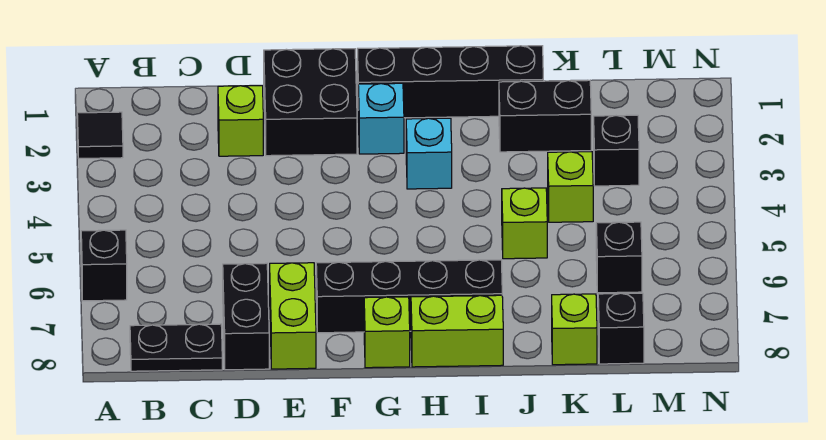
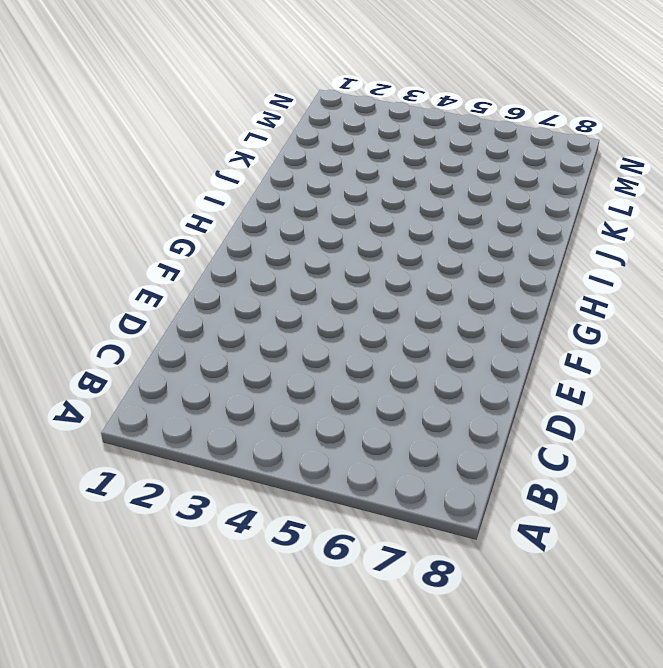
none -> black 1x1 tile [77,112,123,158]
none -> black 1x1 brick [81,230,127,301]
none -> black 1x2 plate [130,324,222,371]

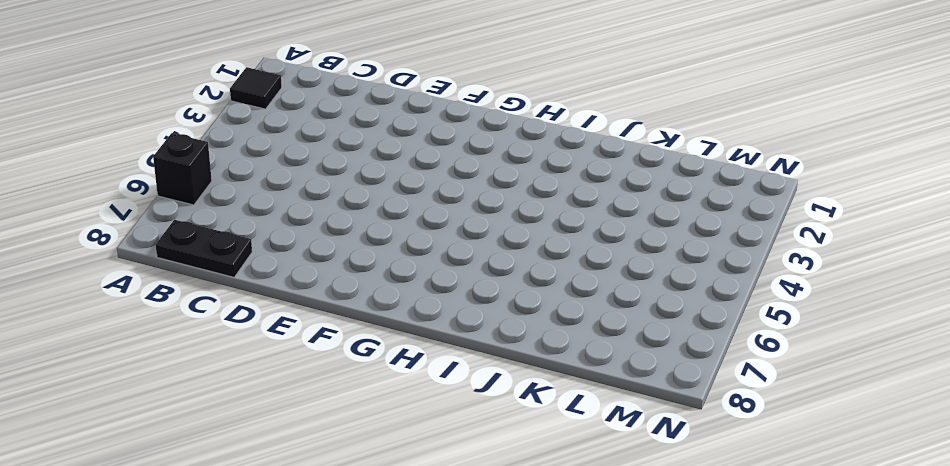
none -> lime 1x1 brick [218,86,263,156]
none -> black 1x2 brick [223,263,269,370]
none -> black 2x2 brick [264,49,357,156]

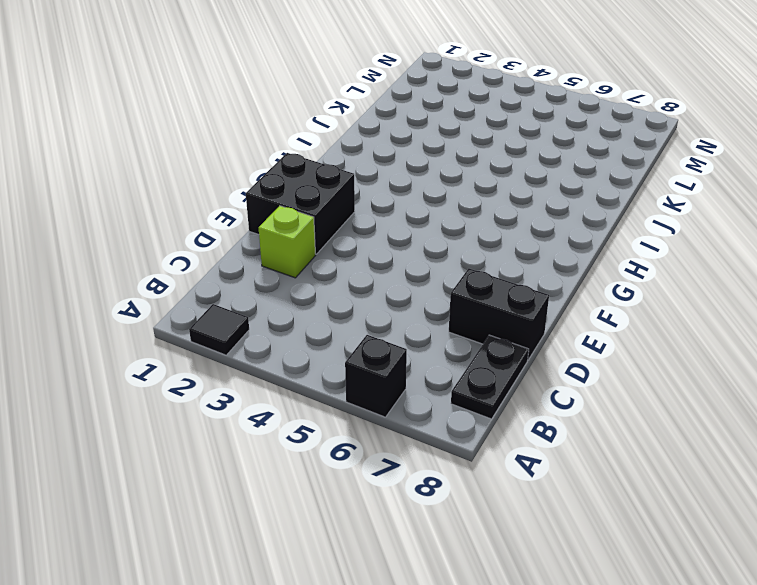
none -> lime 1x2 brick [270,263,316,369]
none -> black 1x4 brick [316,260,502,333]
none -> black 1x4 brick [357,46,543,118]

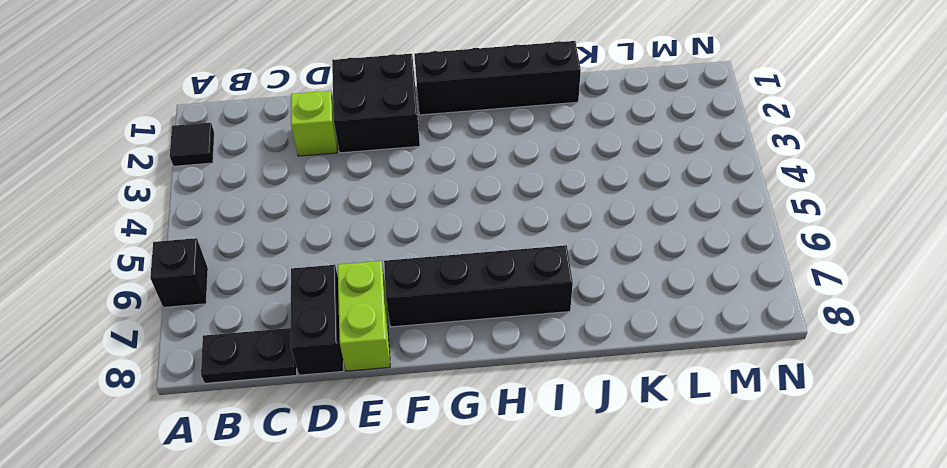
none -> cyan 1x1 brick [358,83,404,154]
none -> lime 1x1 brick [364,297,410,368]
none -> cyan 1x1 brick [406,118,452,189]

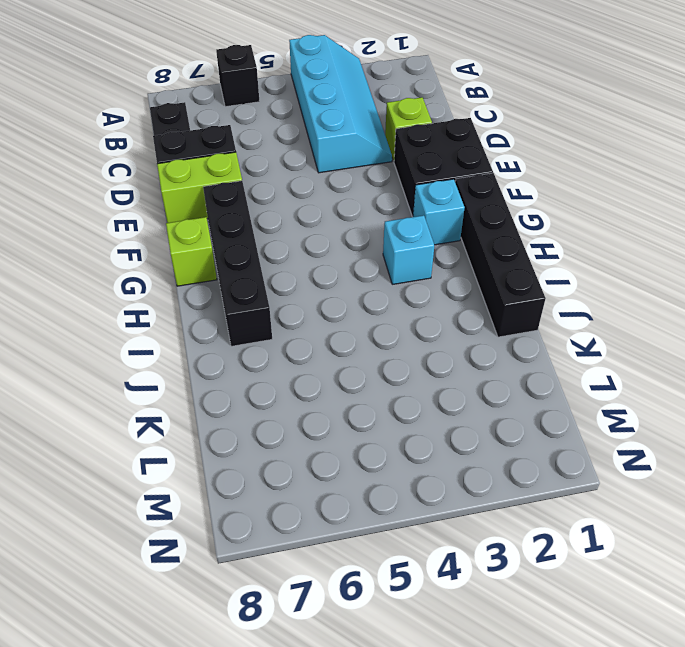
cyan 2x4 slope [289,35,392,173] -> none
none -> black 1x1 tile [77,112,123,158]
none -> lime 1x2 brick [411,295,503,367]
none -> black 1x2 brick [499,80,591,152]

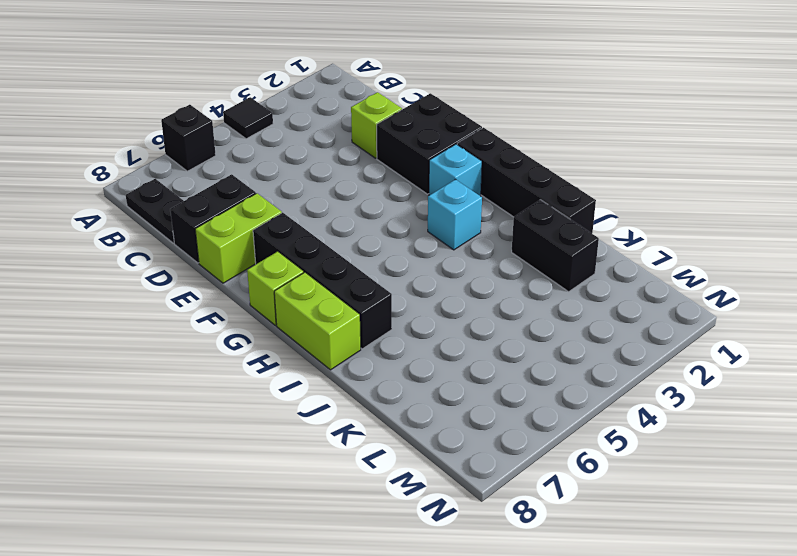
black 1x1 tile [223,97,273,139] -> black 1x1 tile moved to [77,112,123,158]
none -> lime 1x1 brick [502,188,547,259]
none -> lime 1x1 brick [548,152,593,222]
none -> lime 1x1 brick [552,294,597,365]

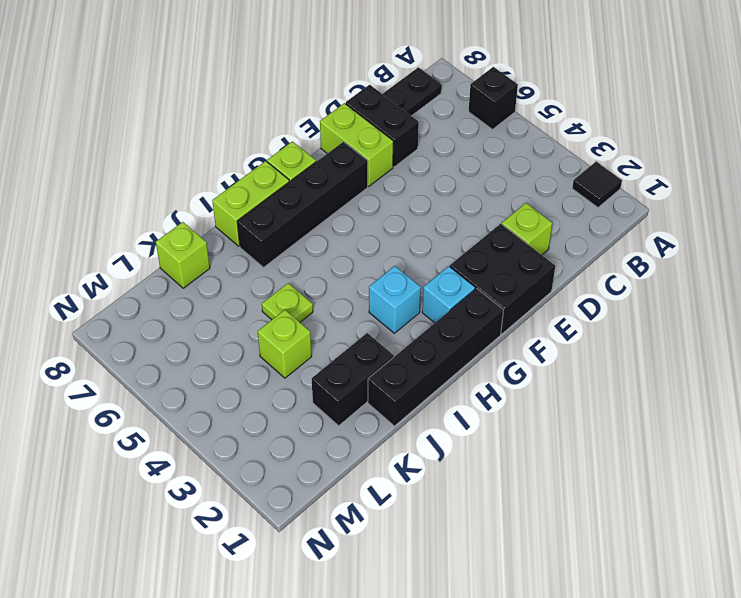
lime 1x1 plate [262,283,313,322] -> lime 1x1 brick [502,188,547,259]
none -> black 1x1 brick [594,115,639,186]
none -> black 1x1 brick [596,222,642,293]
none -> black 1x1 brick [598,293,644,364]

